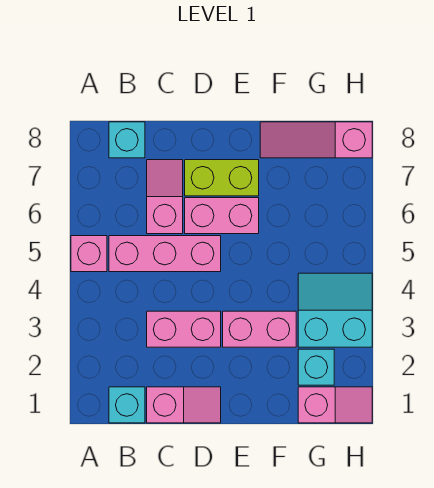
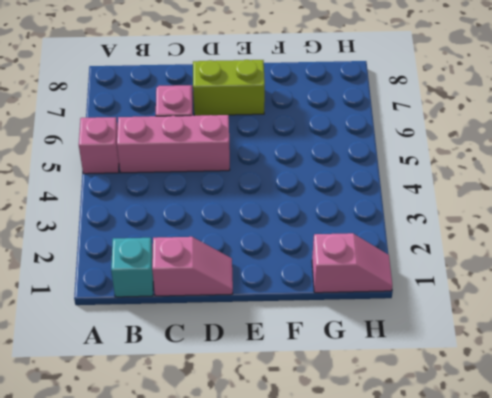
none -> cyan 1x1 brick [109,122,145,158]
none -> pink 1x2 brick [147,311,221,347]
none -> pink 1x2 brick [185,198,259,234]

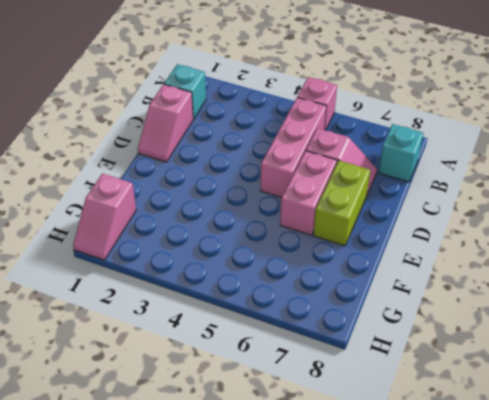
none -> pink 1x2 brick [147,311,221,347]
none -> pink 1x2 brick [223,311,296,347]
none -> pink 1x3 slope [260,122,372,158]

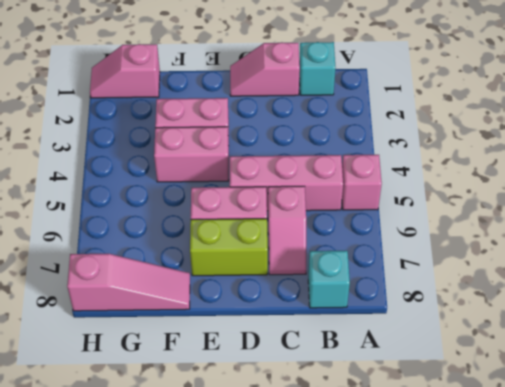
pink 1x2 brick [154,127,229,182] -> pink 1x2 brick moved to [147,311,221,347]
none -> cyan 1x1 brick [298,349,334,385]
none -> cyan 2x2 slope [298,273,372,347]

